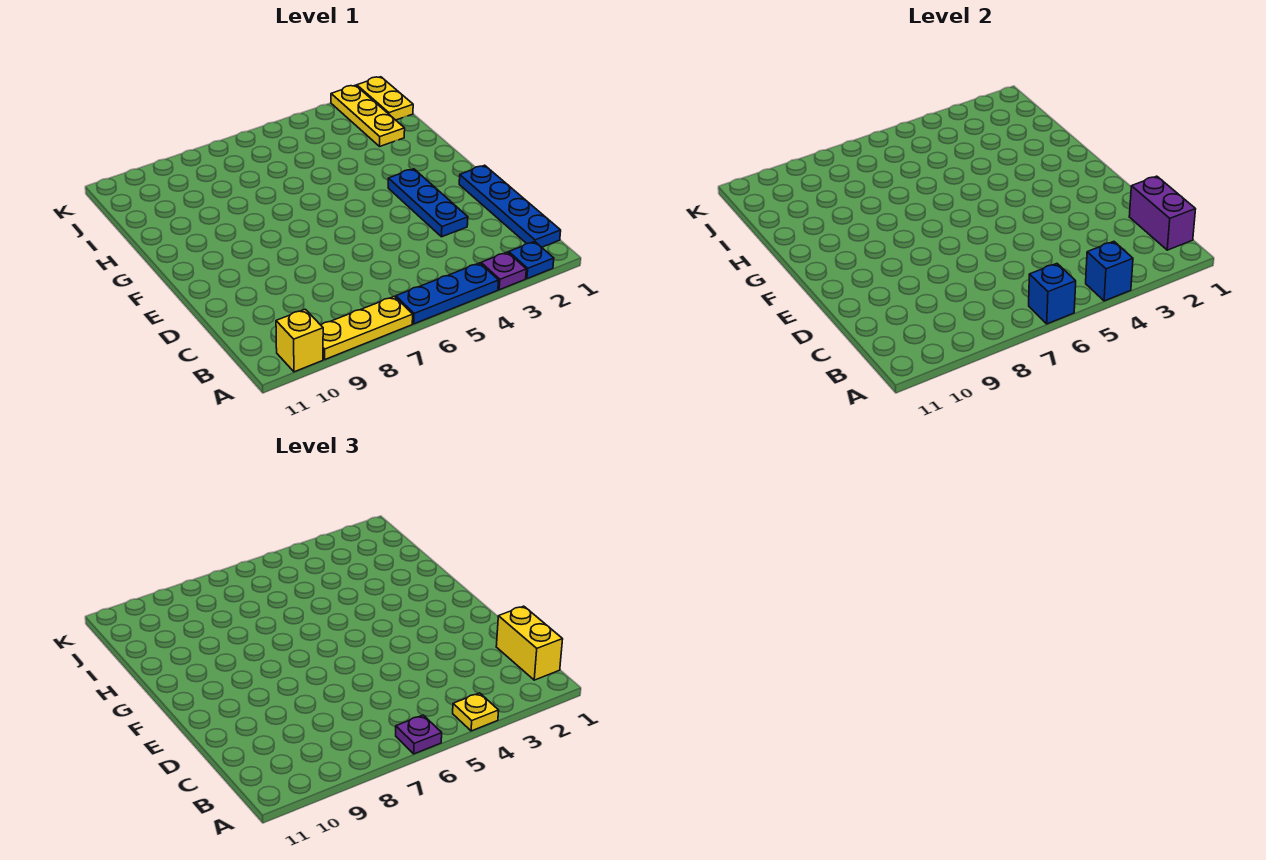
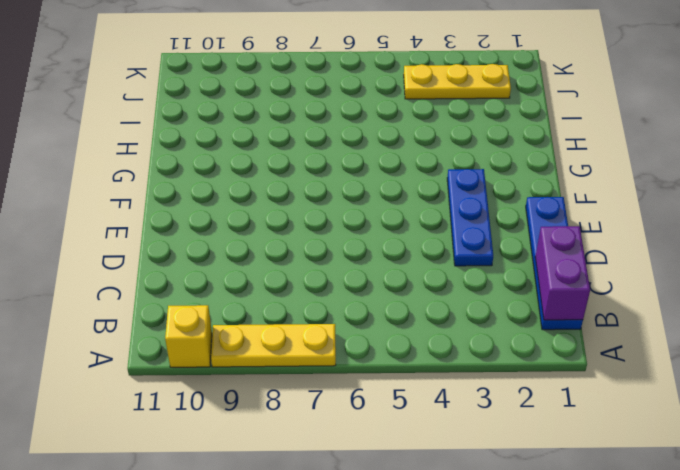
yellow 1x3 plate [404,64,511,99] -> yellow 1x3 plate turned to [331,85,405,146]
none -> blue 1x1 plate [509,241,554,279]
none -> purple 1x1 plate [481,252,526,290]
none -> blue 1x3 plate [396,263,499,324]

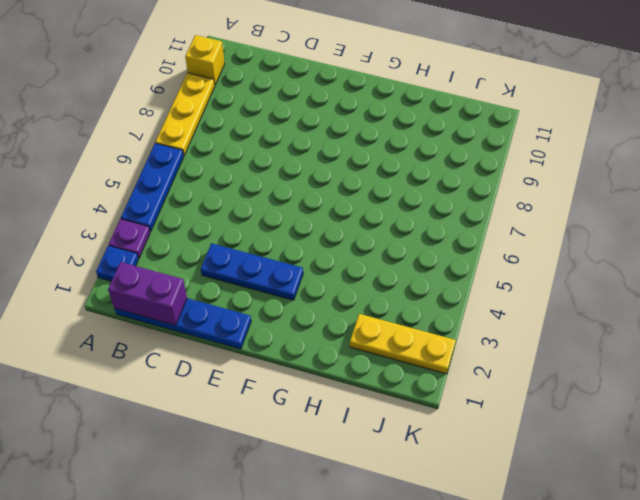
none -> yellow 1x2 plate [357,77,413,120]
none -> blue 1x1 brick [1086,242,1133,301]
none -> blue 1x1 brick [1029,264,1076,324]

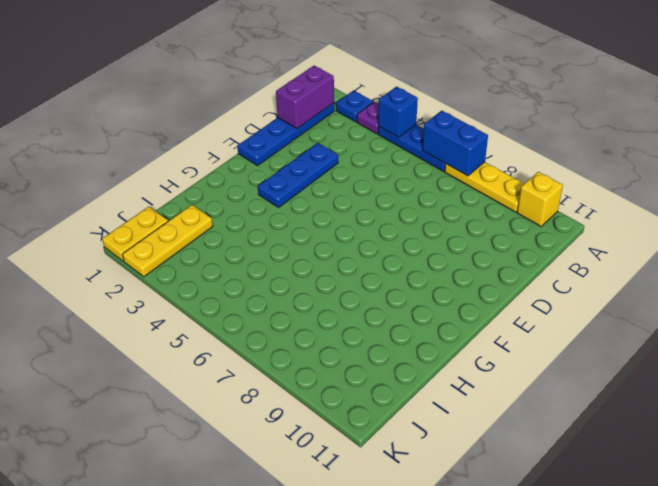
blue 1x2 brick [422,111,488,176] -> blue 1x1 brick [1029,264,1076,324]
none -> yellow 1x1 plate [453,693,499,731]
none -> purple 1x1 plate [396,715,442,754]
none -> yellow 1x2 brick [496,606,563,680]

